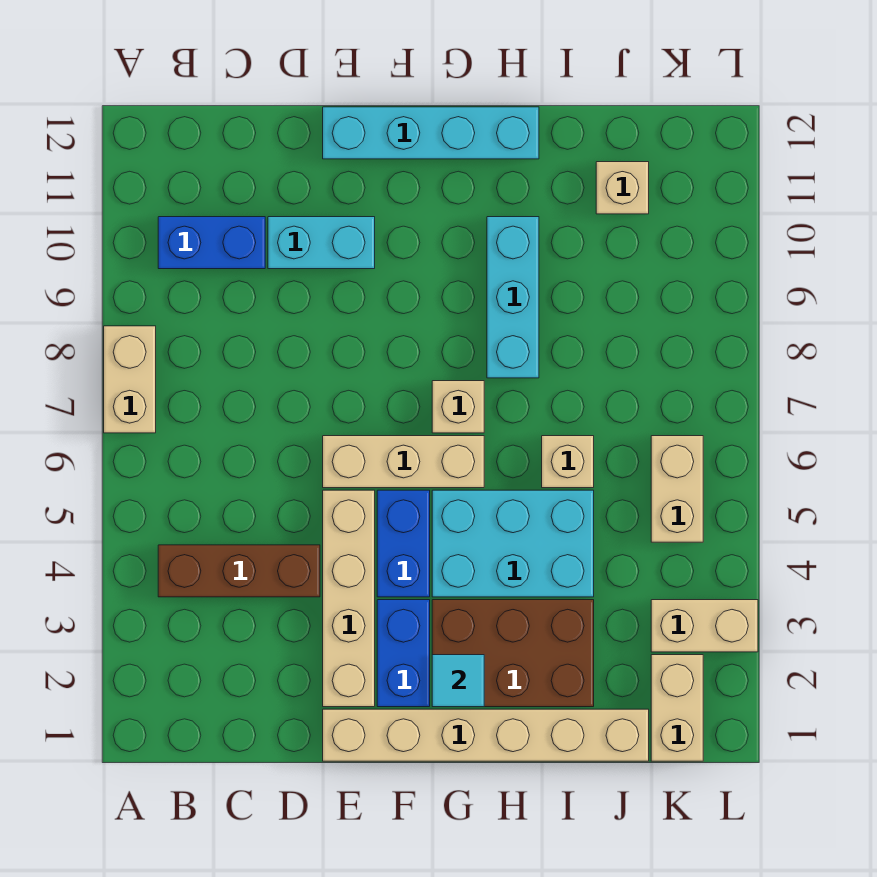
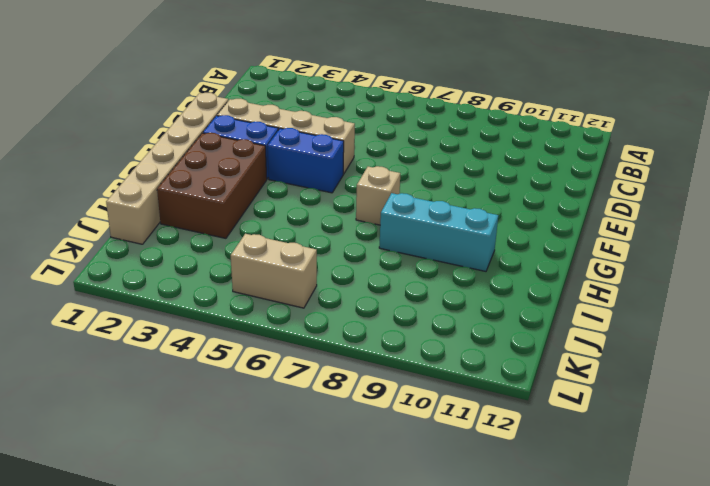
none -> tan 1x2 brick [104,326,156,433]
none -> brown 1x3 brick [158,545,320,597]
none -> blue 1x2 brick [158,217,265,269]

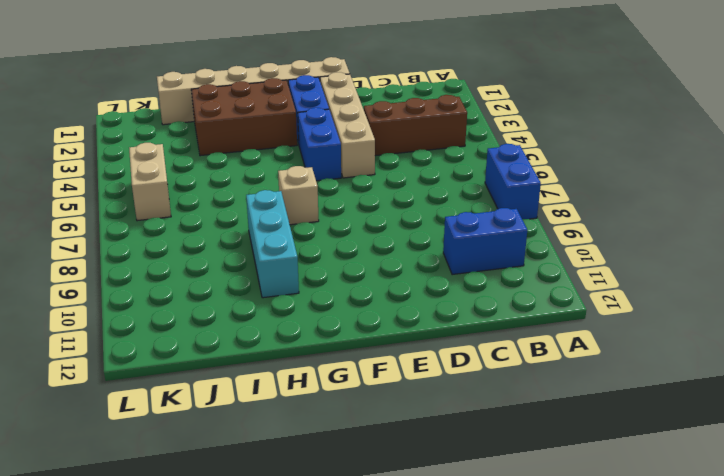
blue 1x2 brick [485,144,541,219] -> tan 1x2 brick [104,326,156,433]
none -> cyan 1x2 brick [268,217,375,269]
none -> tan 1x3 brick [323,436,484,488]
none -> cyan 1x4 brick [323,107,539,159]

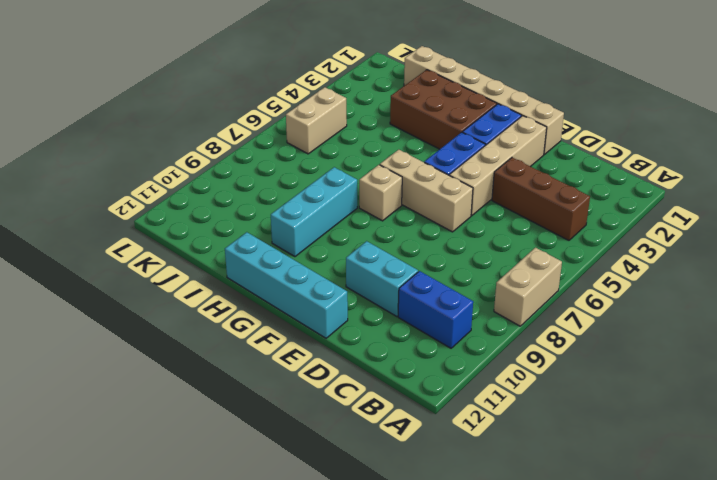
none -> cyan 2x3 brick [432,490,594,597]
none -> tan 1x1 brick [542,436,594,488]
none -> tan 1x1 brick [596,162,649,214]

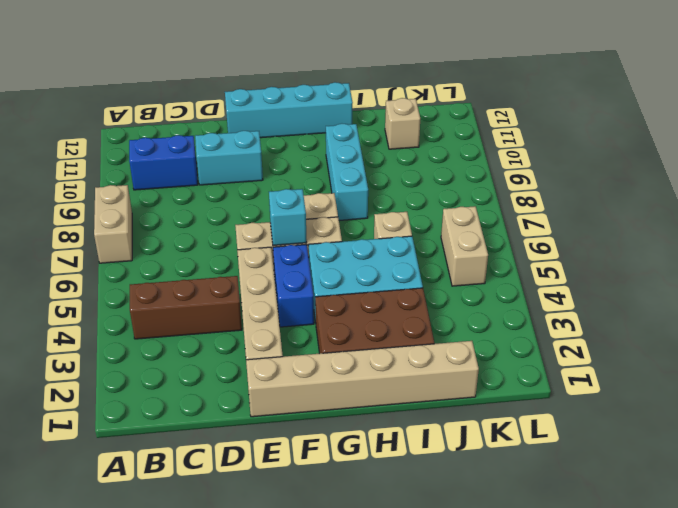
cyan 1x1 brick [269,189,307,246] -> none
none -> blue 1x2 brick [377,600,430,707]
none -> tan 1x2 brick [651,655,703,761]
none -> tan 1x2 brick [651,600,758,652]

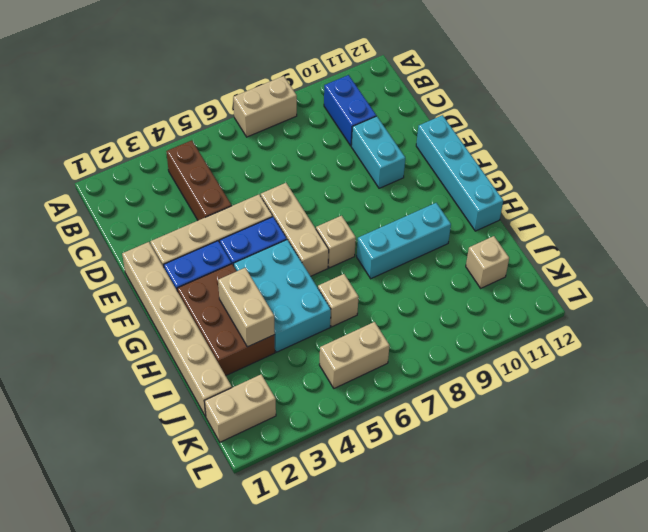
tan 1x2 brick [218,268,275,347] -> tan 1x2 brick moved to [651,600,758,652]
none -> cyan 1x1 tile [432,655,484,707]

